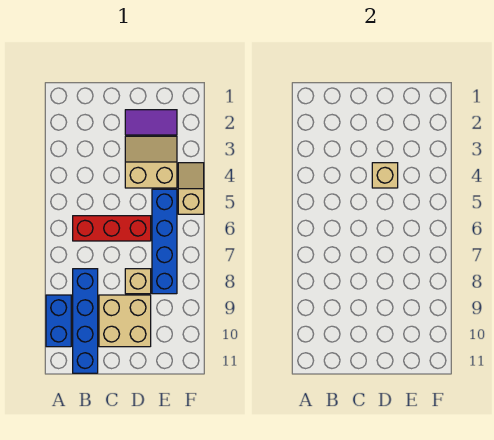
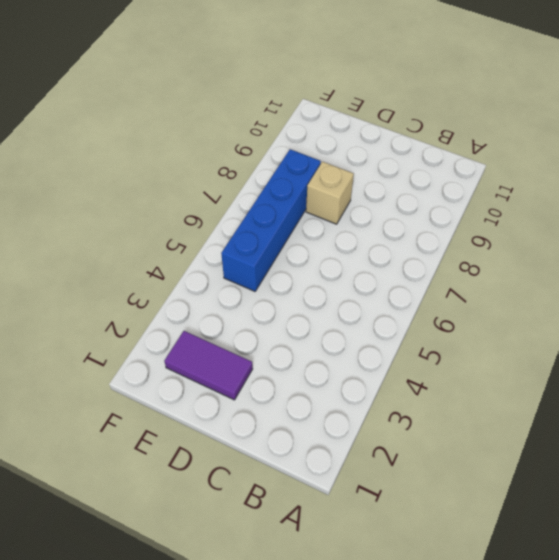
none -> blue 1x2 brick [46,295,71,347]
none -> red 1x3 brick [73,216,151,241]

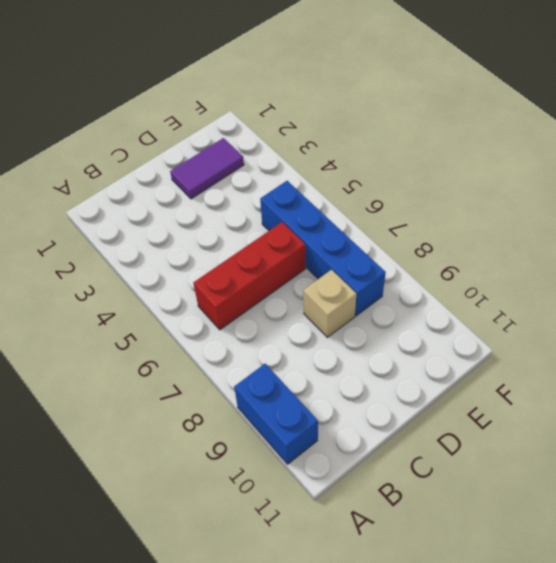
none -> blue 1x4 brick [73,269,98,373]
none -> tan 2x2 brick [99,295,151,347]

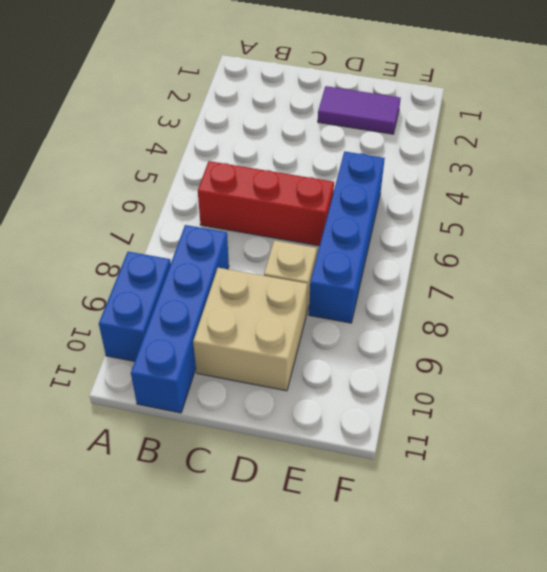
none -> tan 2x2 slope [125,136,177,188]
none -> tan 1x2 slope [178,163,204,214]

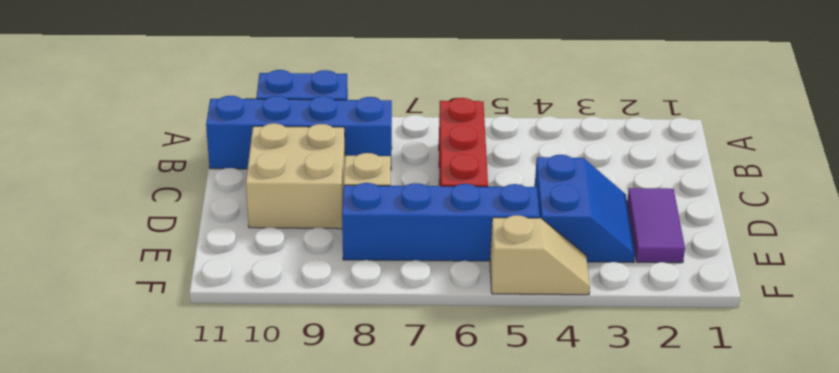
blue 2x2 slope [535,155,635,262] -> tan 2x2 slope [125,136,177,188]
none -> tan 1x1 brick [372,163,398,188]

